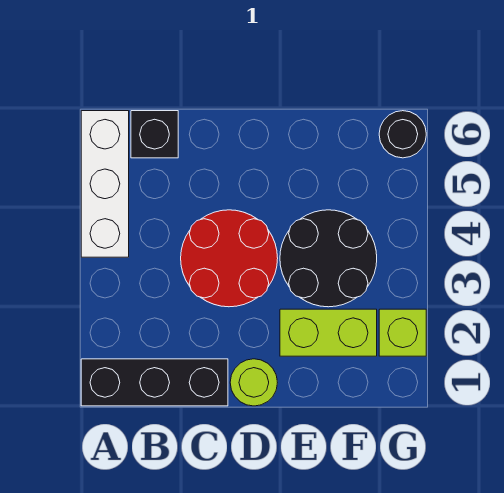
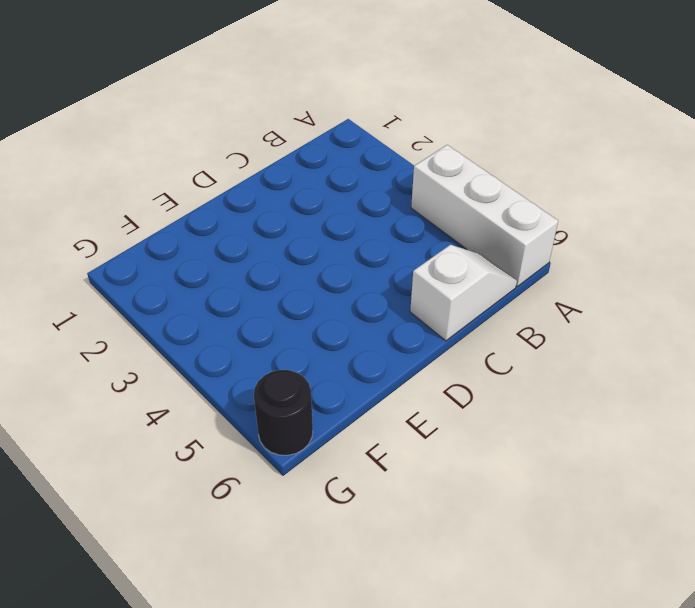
white 1x2 slope [410,245,517,341] -> black 1x1 brick [131,111,178,158]
none -> black 1x3 brick [81,359,228,406]
none -> red 2x2 round brick [181,210,278,307]

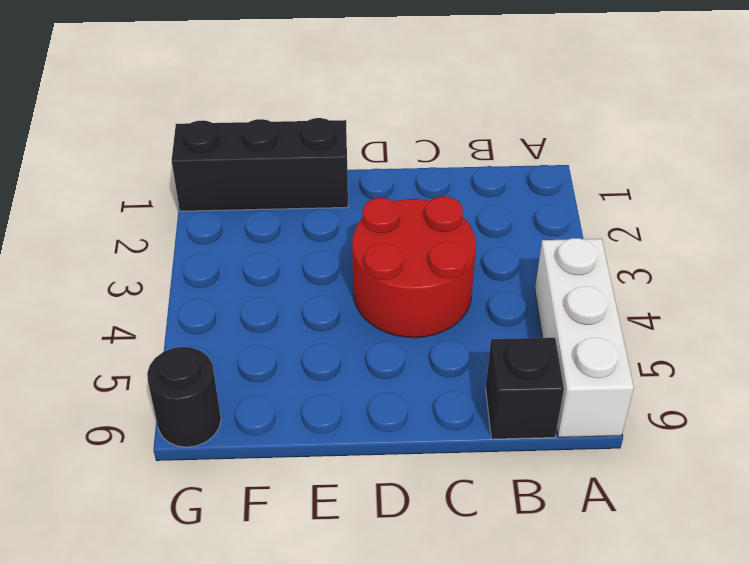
black 1x3 brick [172,118,348,211] -> black 1x3 brick moved to [81,359,228,406]
none -> lime 1x1 round brick [230,359,277,406]
none -> lime 1x2 brick [280,309,377,356]

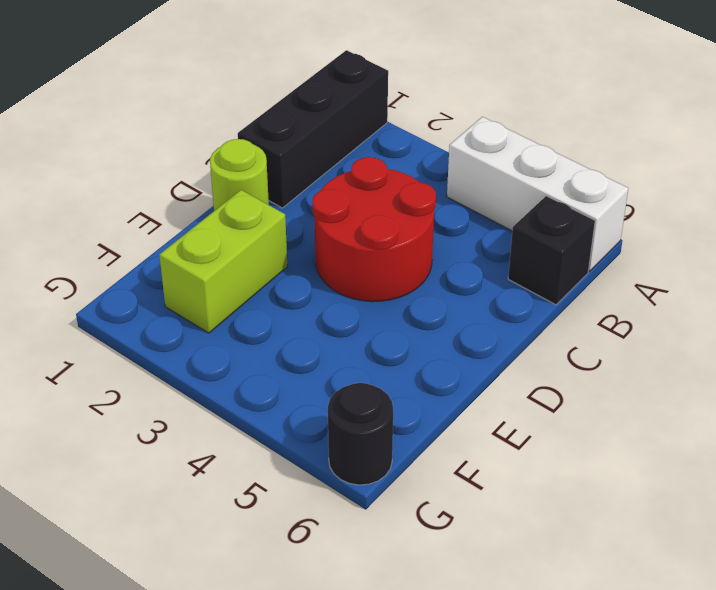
none -> black 2x2 round brick [280,210,377,307]
none -> lime 1x1 brick [379,309,426,356]

